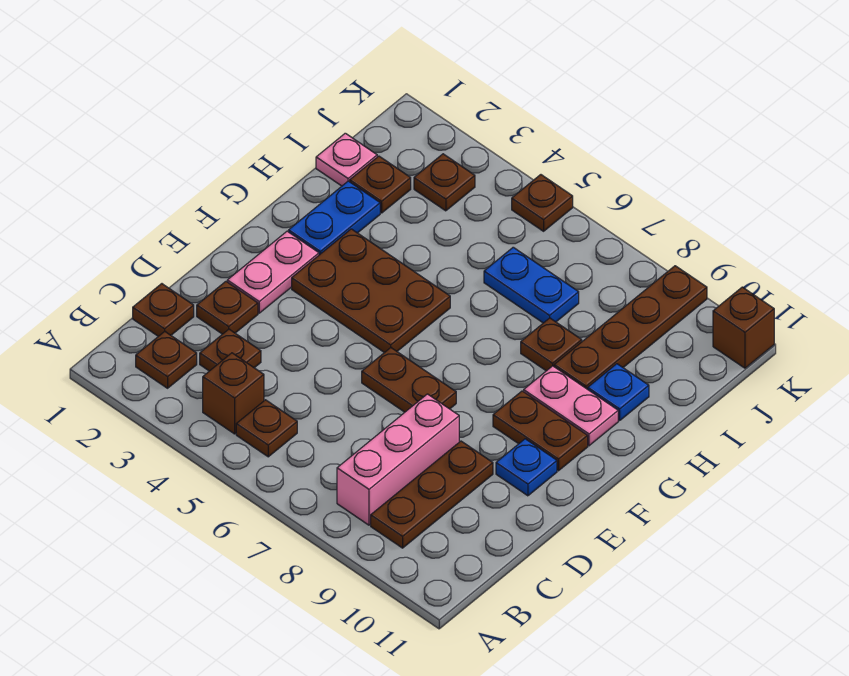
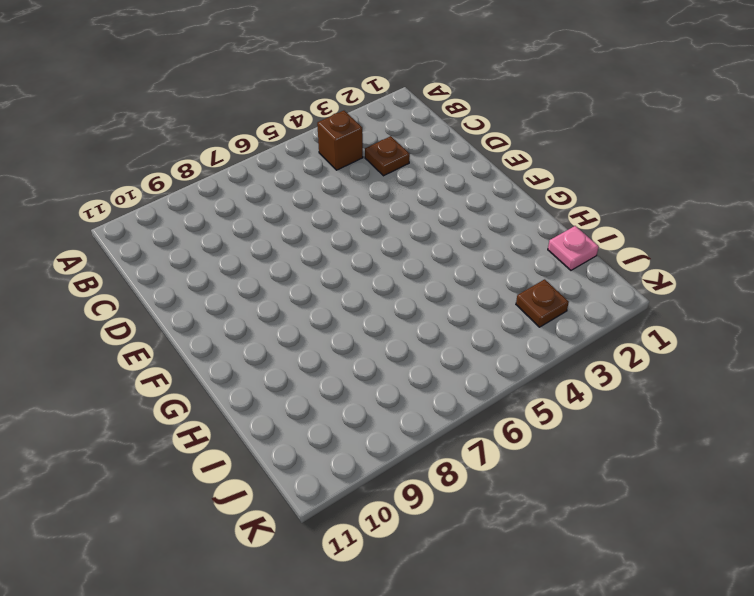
none -> brown 1x1 plate [136,331,197,388]
none -> brown 1x1 plate [236,400,297,457]
none -> pink 1x3 brick [337,394,459,525]

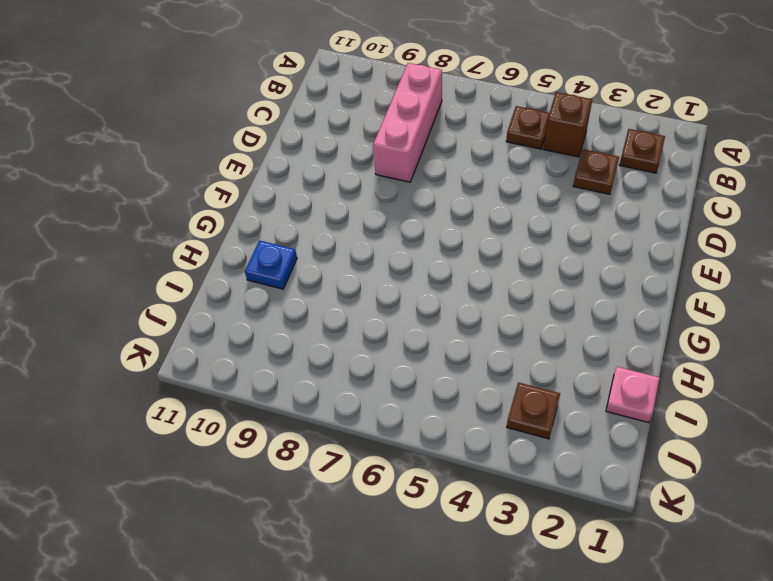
none -> brown 1x3 plate [371,441,493,548]
none -> brown 1x1 plate [133,284,194,336]
none -> brown 1x1 plate [197,282,258,334]

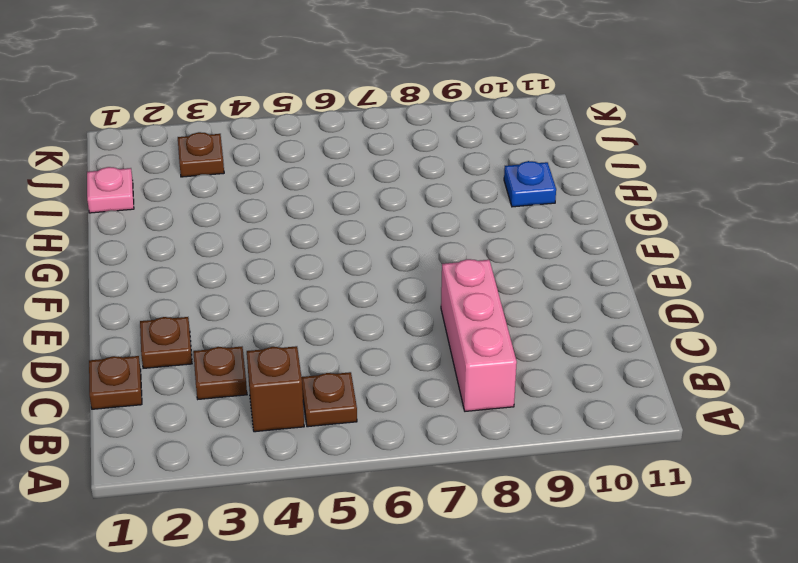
none -> brown 1x1 plate [136,331,197,388]
none -> brown 1x3 plate [371,441,493,548]
none -> pink 1x2 plate [227,231,319,313]

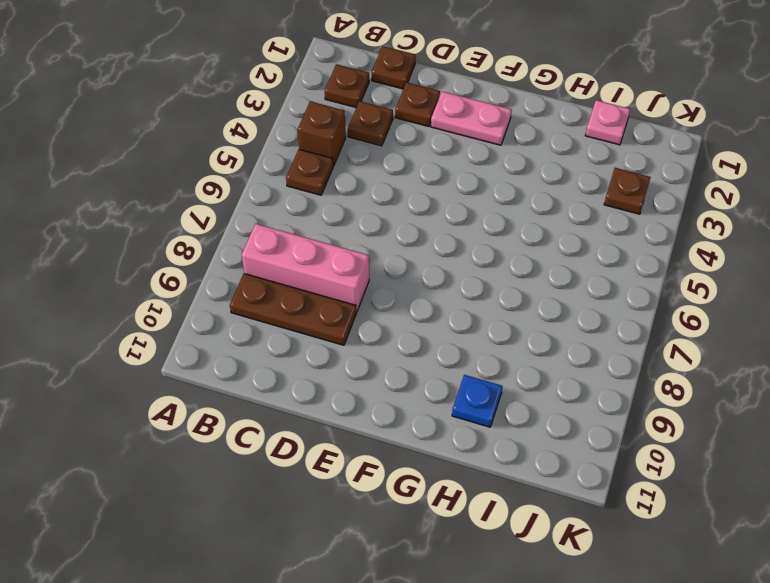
none -> brown 1x2 plate [362,348,456,412]
none -> blue 1x1 plate [496,439,557,496]
none -> brown 2x3 plate [292,229,450,353]

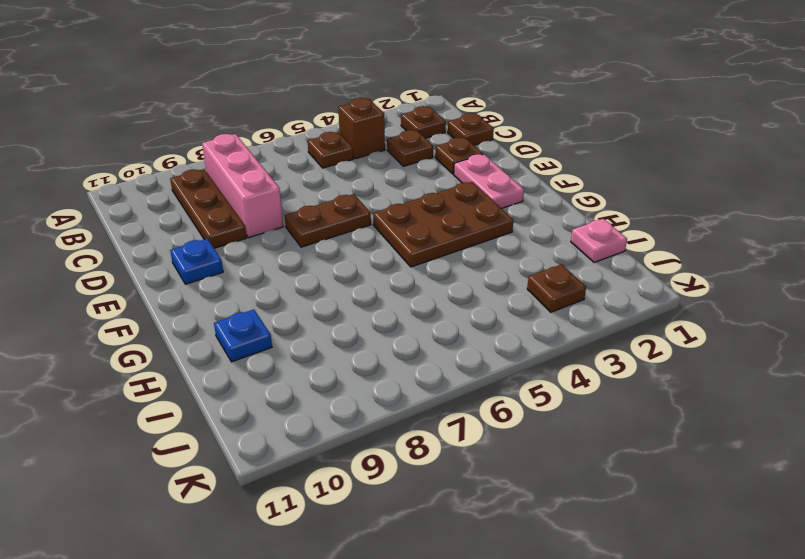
none -> brown 1x2 plate [493,391,588,471]
none -> blue 1x2 plate [289,181,380,255]
none -> pink 1x2 plate [524,366,618,446]

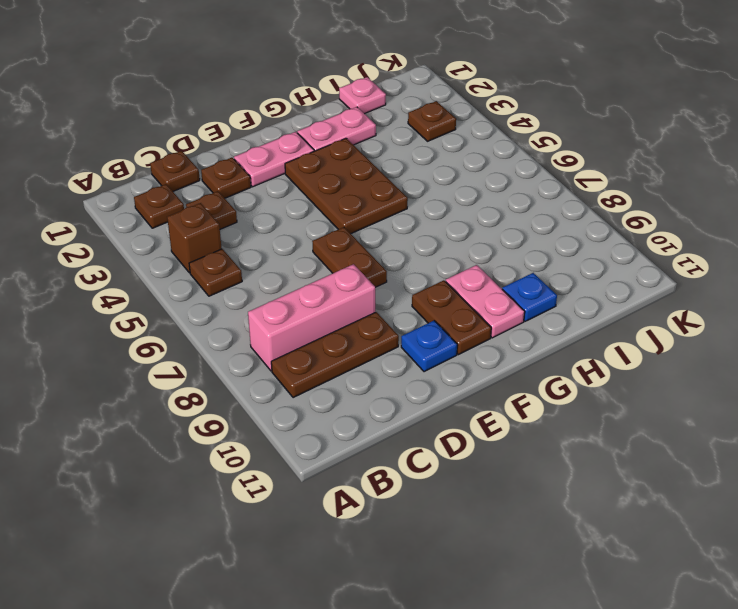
pink 1x2 plate [297,107,376,151] -> blue 1x2 plate [289,181,380,255]
none -> brown 1x1 plate [521,318,582,371]
none -> brown 1x4 plate [554,266,707,389]
none -> brown 1x1 plate [350,156,411,213]

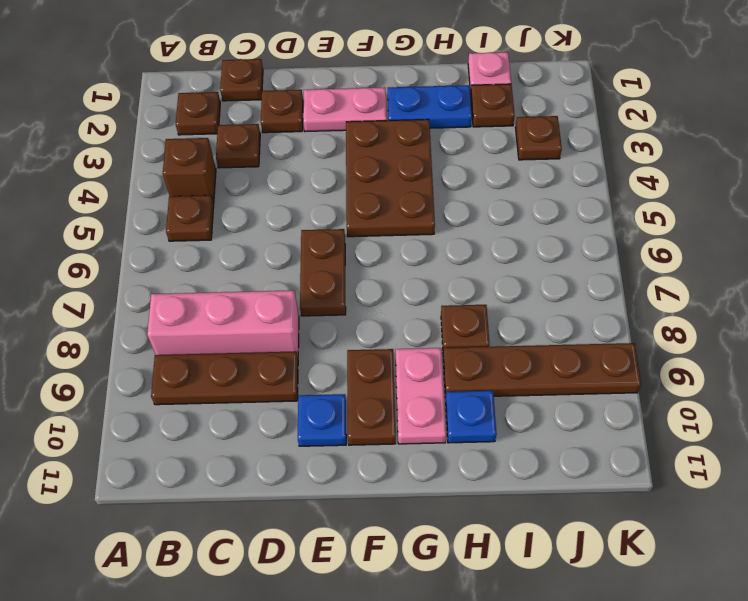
none -> blue 1x2 plate [484,247,579,323]
none -> brown 1x1 plate [512,175,573,231]
none -> brown 1x1 brick [713,287,774,368]

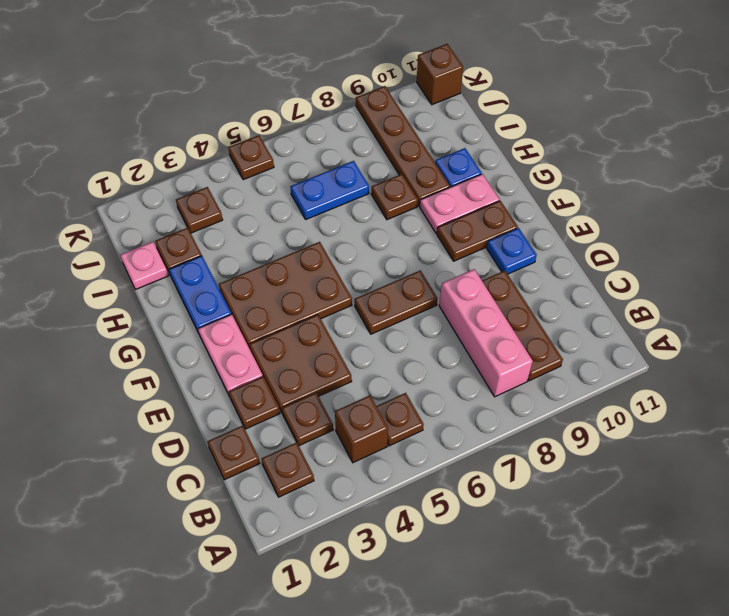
brown 2x2 plate [249,315,352,412] -> none

